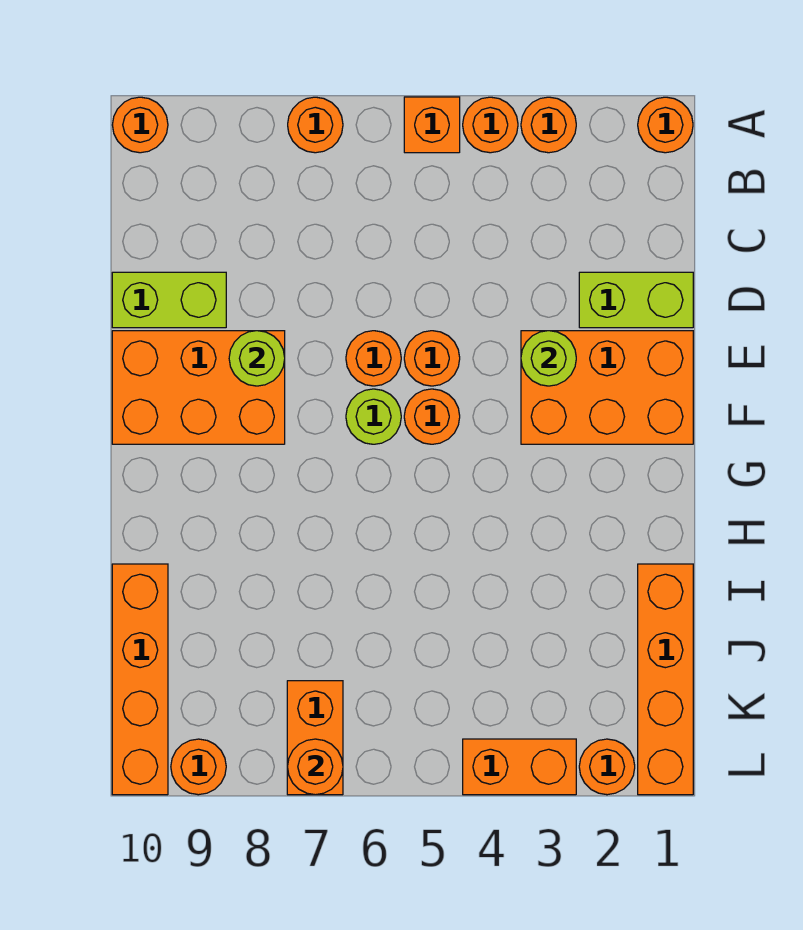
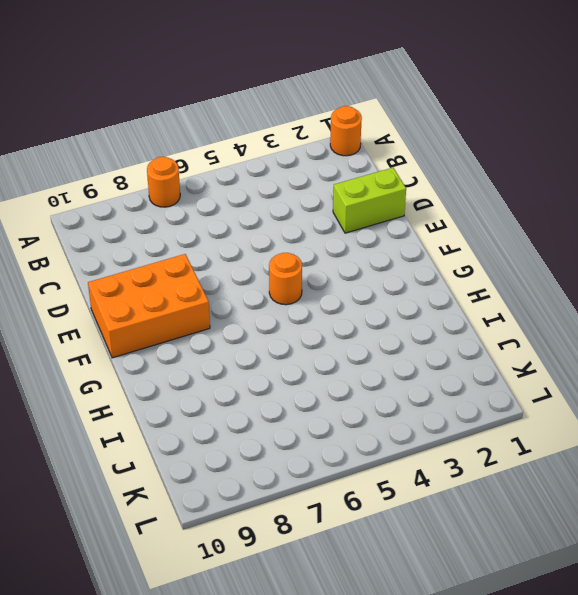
none -> orange 1x1 round brick [521,97,576,153]
none -> orange 1x1 round brick [463,97,518,153]
none -> orange 1x1 brick [404,97,460,153]

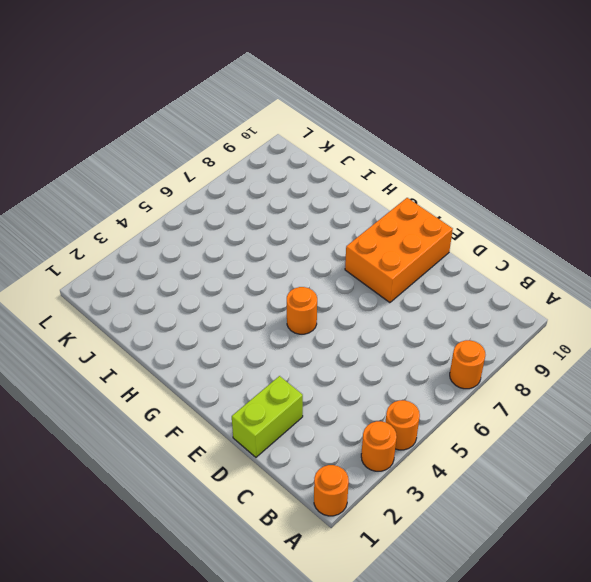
none -> orange 1x1 brick [404,97,460,153]
none -> orange 1x1 round brick [113,97,168,153]
none -> lime 1x2 brick [112,272,226,328]

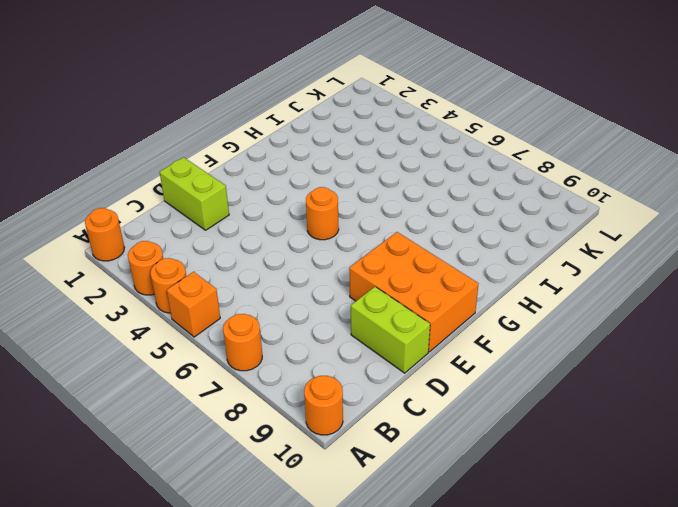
none -> orange 2x3 brick [521,331,693,444]
none -> orange 1x1 round brick [404,331,460,386]
none -> orange 1x1 round brick [346,331,401,386]

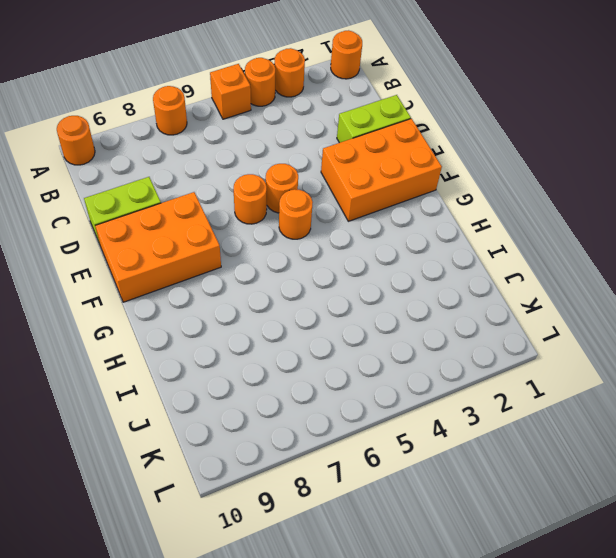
none -> lime 1x1 round brick [346,389,401,444]
none -> orange 1x4 brick [638,564,693,795]
none -> orange 1x4 brick [112,564,168,795]

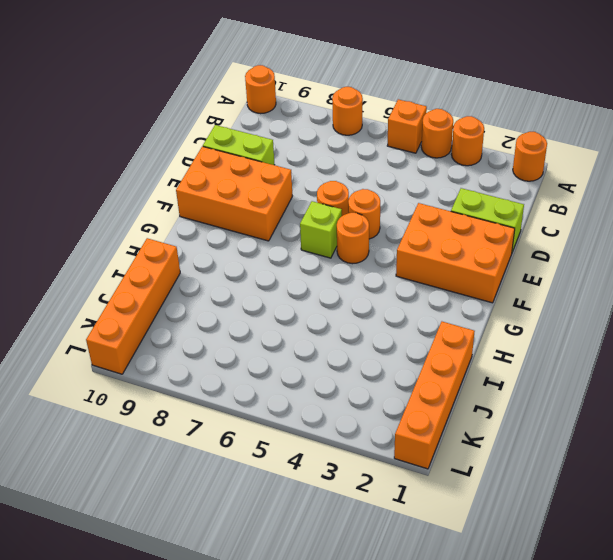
lime 1x1 brick [300,201,342,258] -> lime 1x1 round brick [346,389,401,444]
none -> orange 1x2 brick [287,681,343,795]
none -> orange 1x1 round brick [579,739,635,795]
none -> orange 1x2 brick [463,739,576,795]

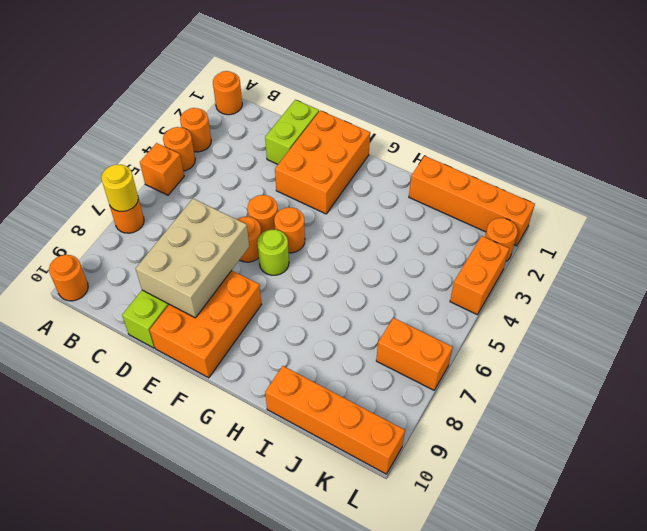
yellow 1x1 round brick [101,165,138,211] -> none
tan 2x3 brick [136,199,249,318] -> lime 1x1 round brick [229,331,285,386]
none -> orange 1x1 round brick [171,739,226,795]
none -> lime 1x1 round brick [521,331,576,386]
none -> orange 1x1 round brick [287,739,343,795]

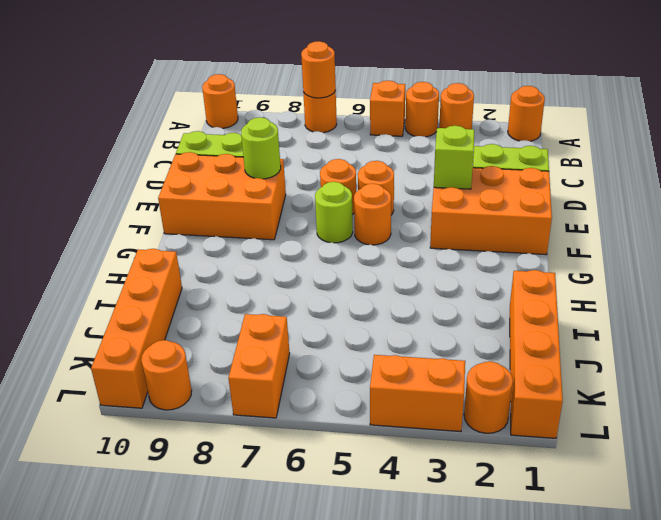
orange 1x1 round brick [301,41,336,98] -> orange 1x1 round brick moved to [287,739,343,795]
lime 1x1 brick [434,126,474,189] -> lime 1x1 round brick [521,331,576,386]

